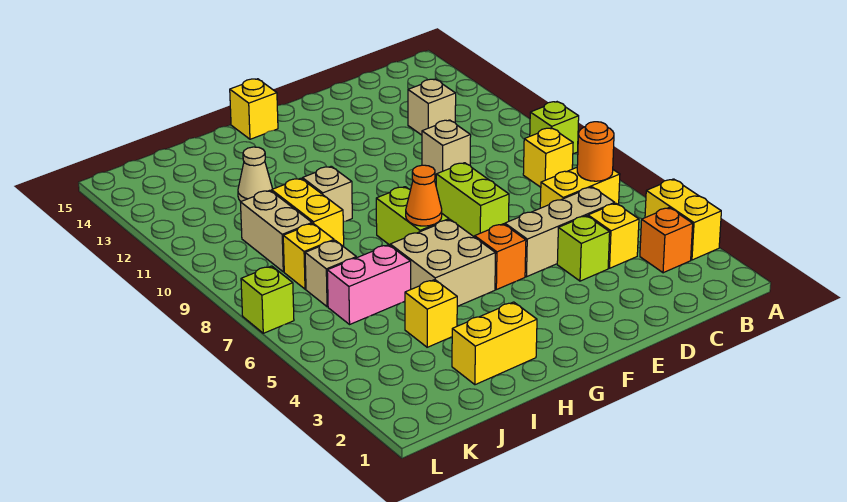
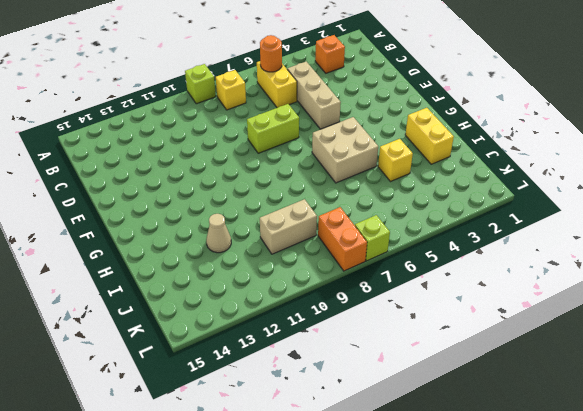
orange 1x2 brick [318,207,367,271] -> none
none -> yellow 1x2 brick [645,179,721,260]
none -> yellow 1x1 brick [588,203,639,268]
none -> tan 1x1 brick [408,79,456,135]

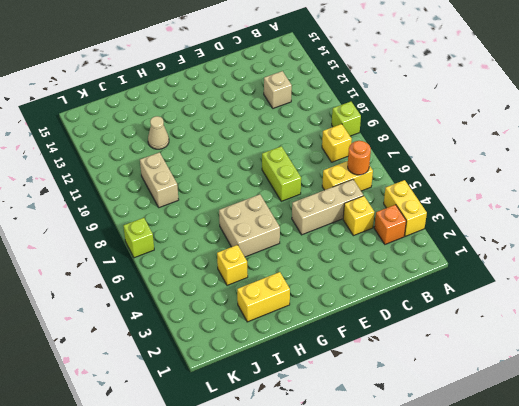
none -> lime 1x1 brick [557,216,610,281]
none -> tan 1x1 brick [422,120,471,177]
none -> orange 1x1 brick [475,224,526,290]

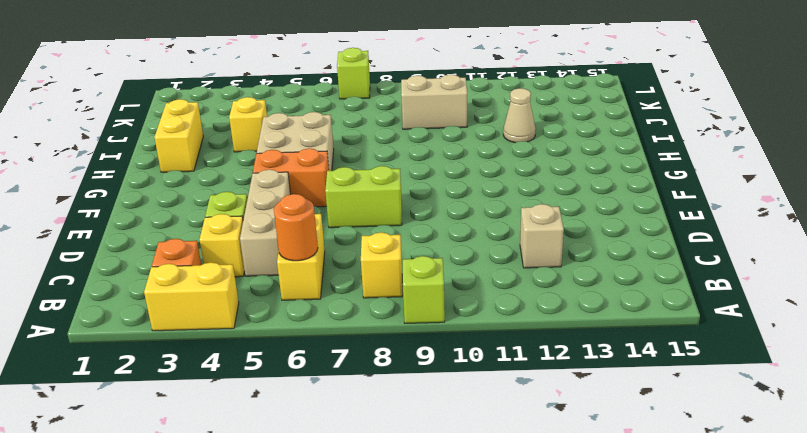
orange 1x2 brick [253,149,329,207] -> orange 1x1 brick [475,224,526,290]
none -> tan 1x1 brick [422,120,471,177]
none -> lime 1x2 brick [376,187,449,245]
none -> yellow 1x1 brick [230,79,278,139]

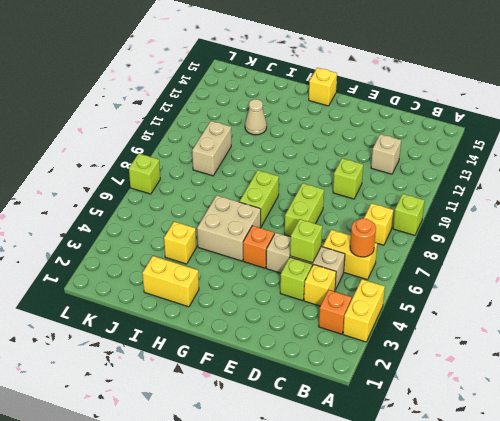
lime 1x1 brick [290,219,322,263] -> none
lime 1x1 brick [333,158,363,199] -> tan 1x1 brick [422,120,471,177]
none -> tan 1x1 brick [302,166,352,222]
none -> pink 1x2 brick [327,245,411,324]
none -> yellow 1x2 brick [272,178,344,247]

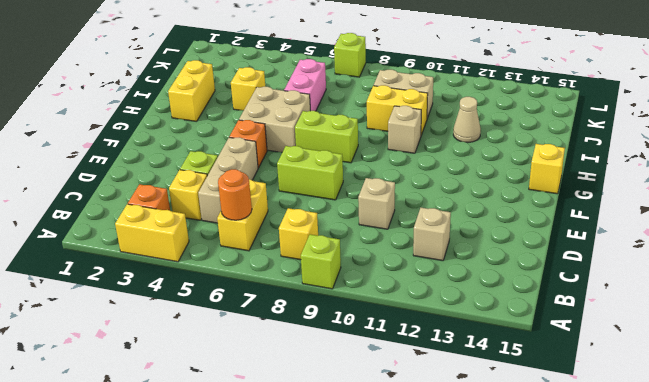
none -> tan 1x1 brick [305,241,356,307]
none -> yellow 1x1 brick [283,224,334,289]
none -> orange 1x1 cone [406,165,442,226]

